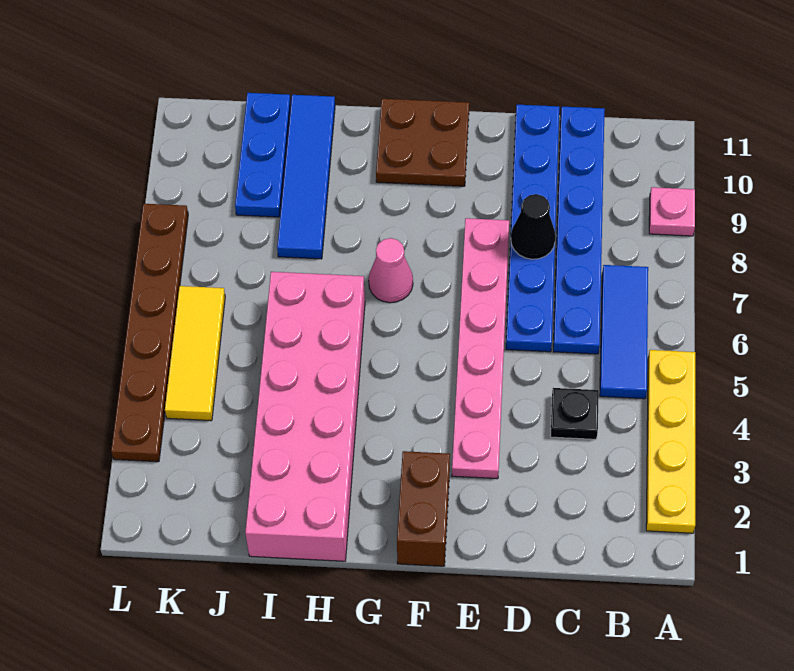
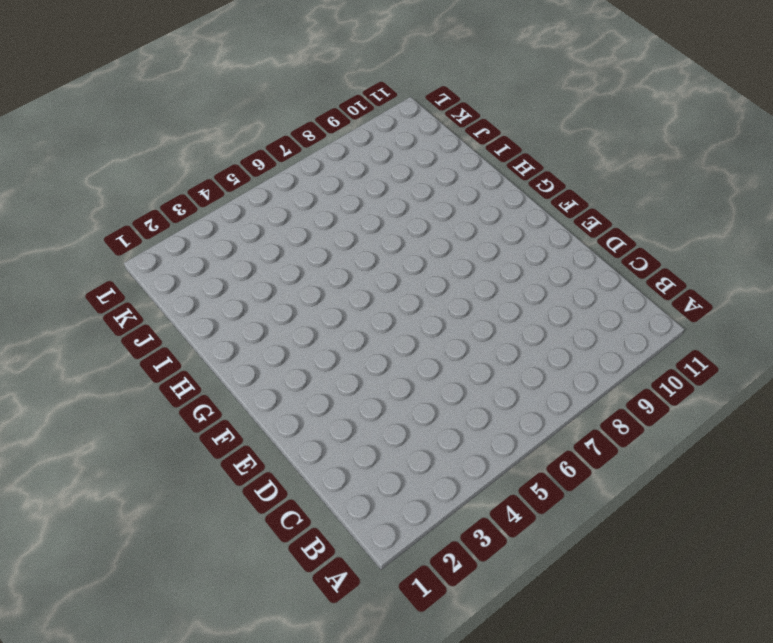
none -> yellow 1x4 plate [646,350,695,533]
none -> pink 1x1 plate [649,187,695,236]
none -> blue 1x3 tile [600,265,648,399]

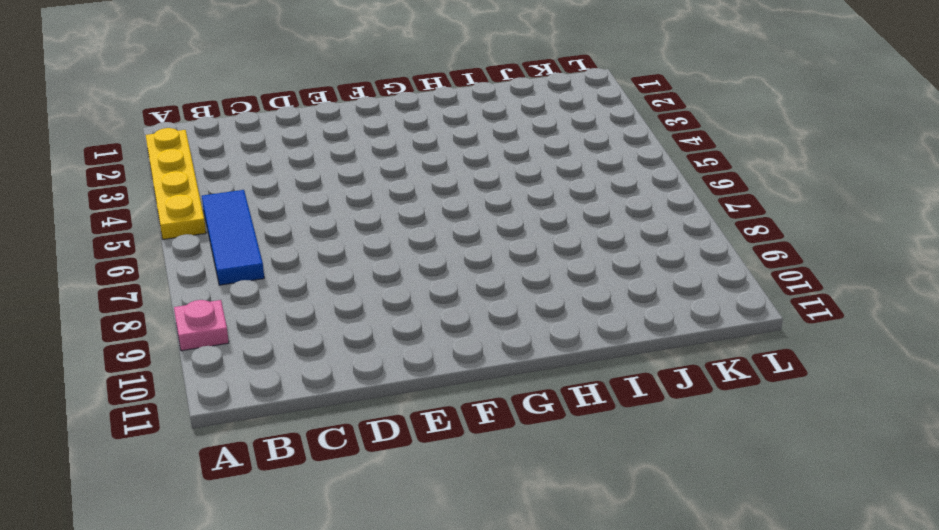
none -> black 1x1 plate [551,388,599,439]
none -> blue 1x6 plate [553,107,605,354]
none -> blue 1x6 plate [506,105,559,352]

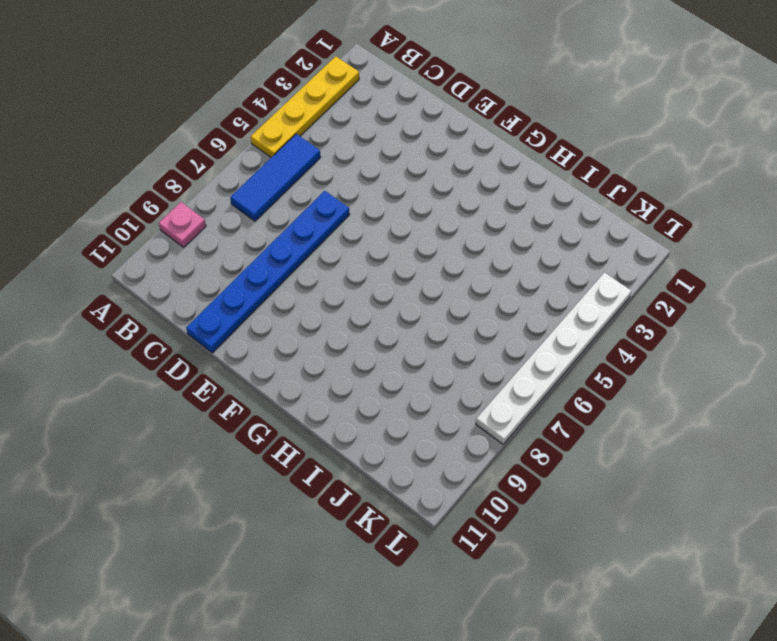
white 1x6 plate [476,273,631,444] -> brown 1x6 plate [111,204,188,462]
none -> black 1x1 plate [551,388,599,439]
none -> blue 1x6 plate [553,107,605,354]
none -> pink 1x6 plate [452,218,509,479]

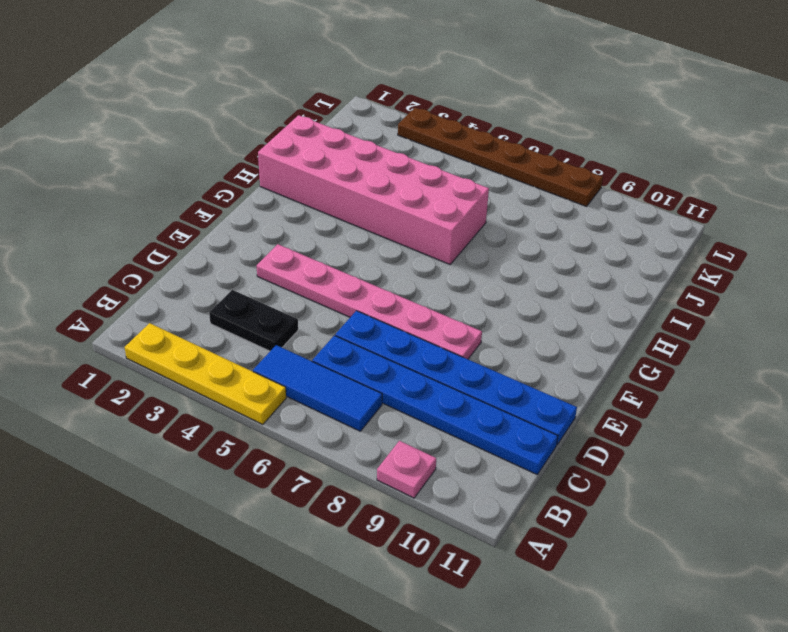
black 1x2 plate [209,290,298,351] -> black 1x1 plate [551,388,599,439]
none -> brown 1x2 brick [397,451,450,566]
none -> brown 2x2 plate [376,99,469,186]
none -> pink 1x1 cone [369,238,413,303]

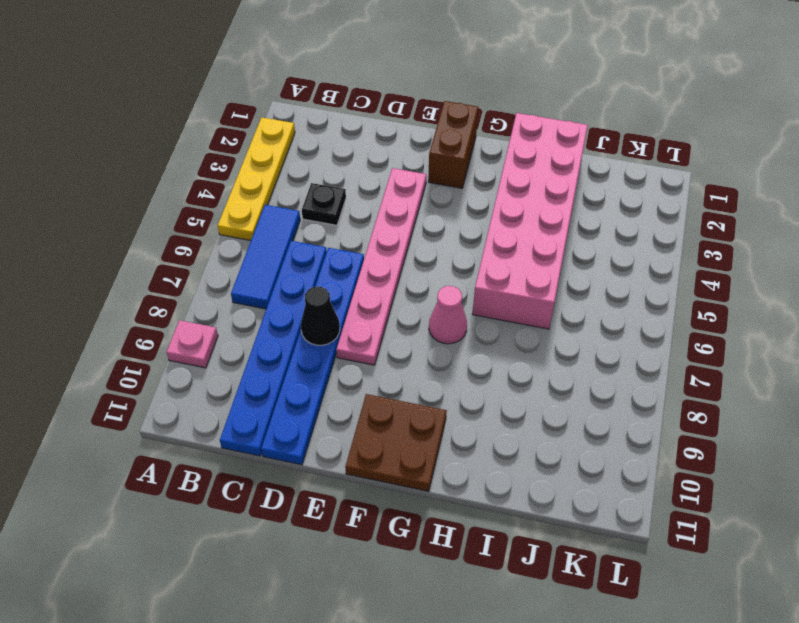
none -> blue 1x4 tile [277,95,335,259]
none -> blue 1x3 plate [235,93,291,217]
none -> yellow 1x3 tile [165,286,225,421]

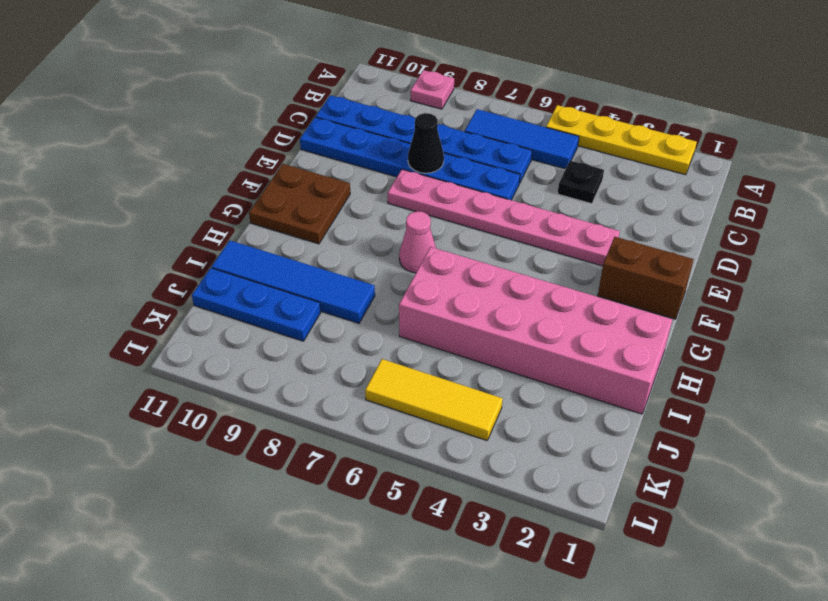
none -> brown 1x6 plate [111,204,188,462]

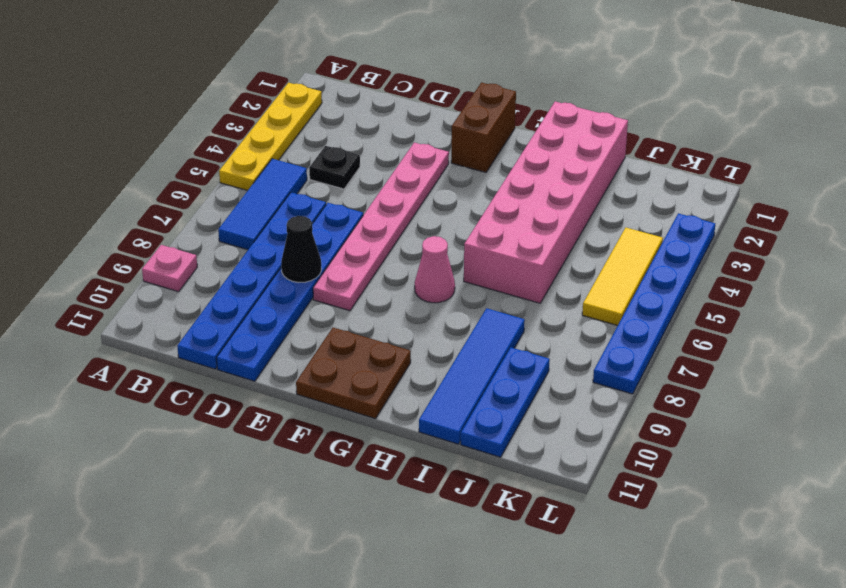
blue 1x6 plate [593,213,715,394] -> brown 1x6 plate [111,204,188,462]

